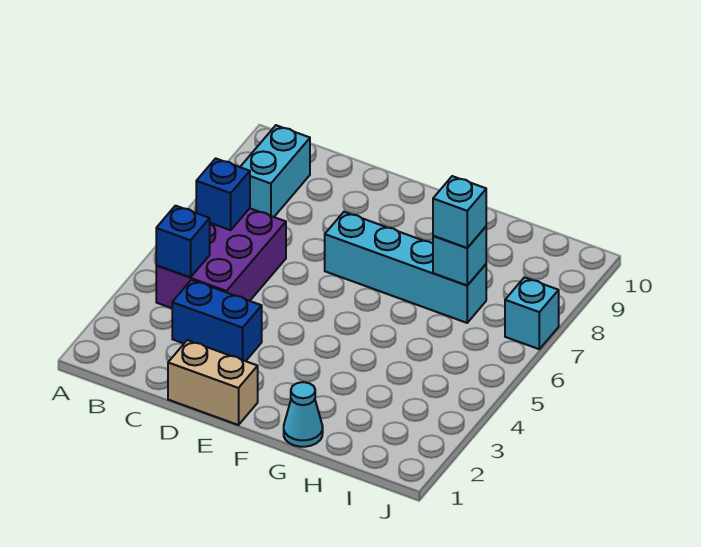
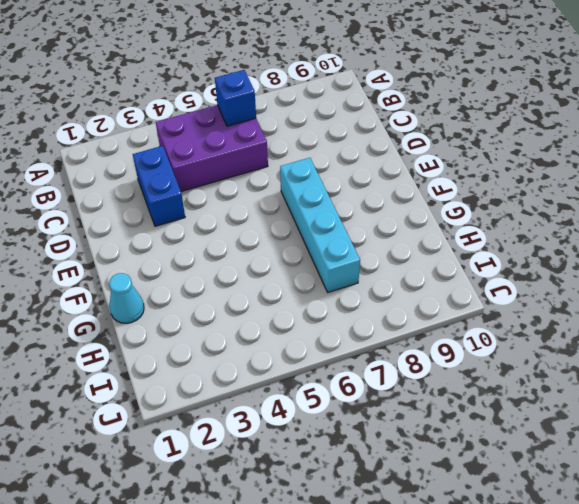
none -> cyan 1x2 brick [241,125,310,217]
none -> tan 1x2 brick [168,340,258,425]

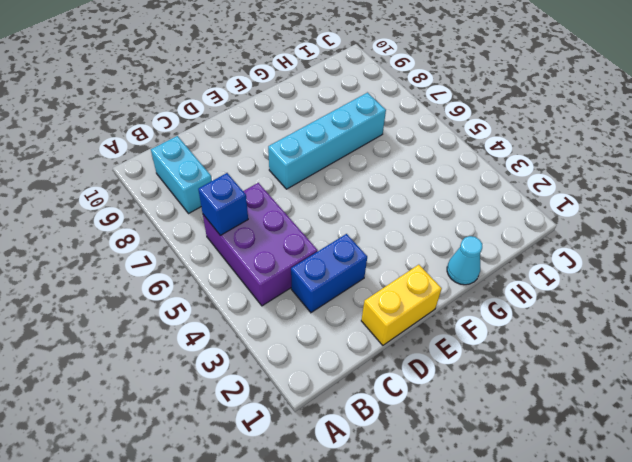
yellow 1x2 brick [361,265,442,345] -> tan 1x2 brick [168,340,258,425]
none -> cyan 1x1 brick [505,277,559,349]
none -> blue 1x1 brick [156,206,210,277]

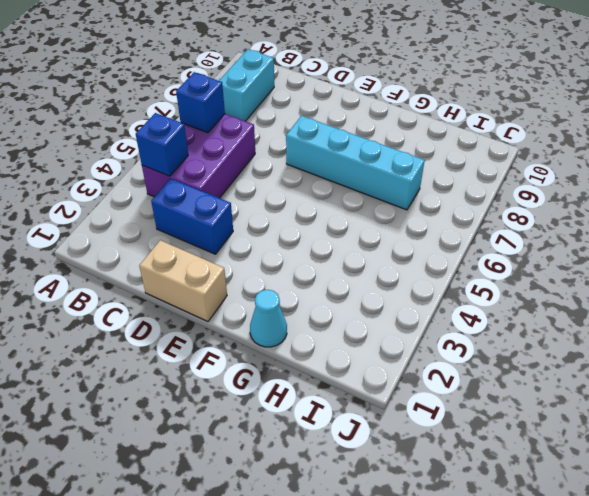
none -> cyan 1x1 brick [505,277,559,349]
none -> cyan 1x1 brick [433,227,486,285]

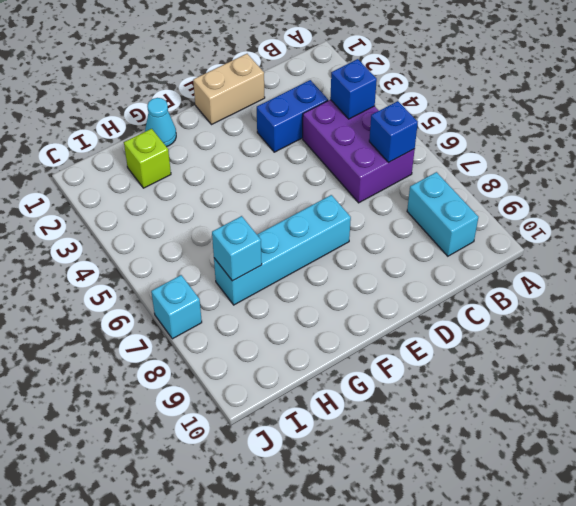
lime 1x1 brick [124,129,171,188] -> none
none -> cyan 1x1 brick [433,176,486,248]

